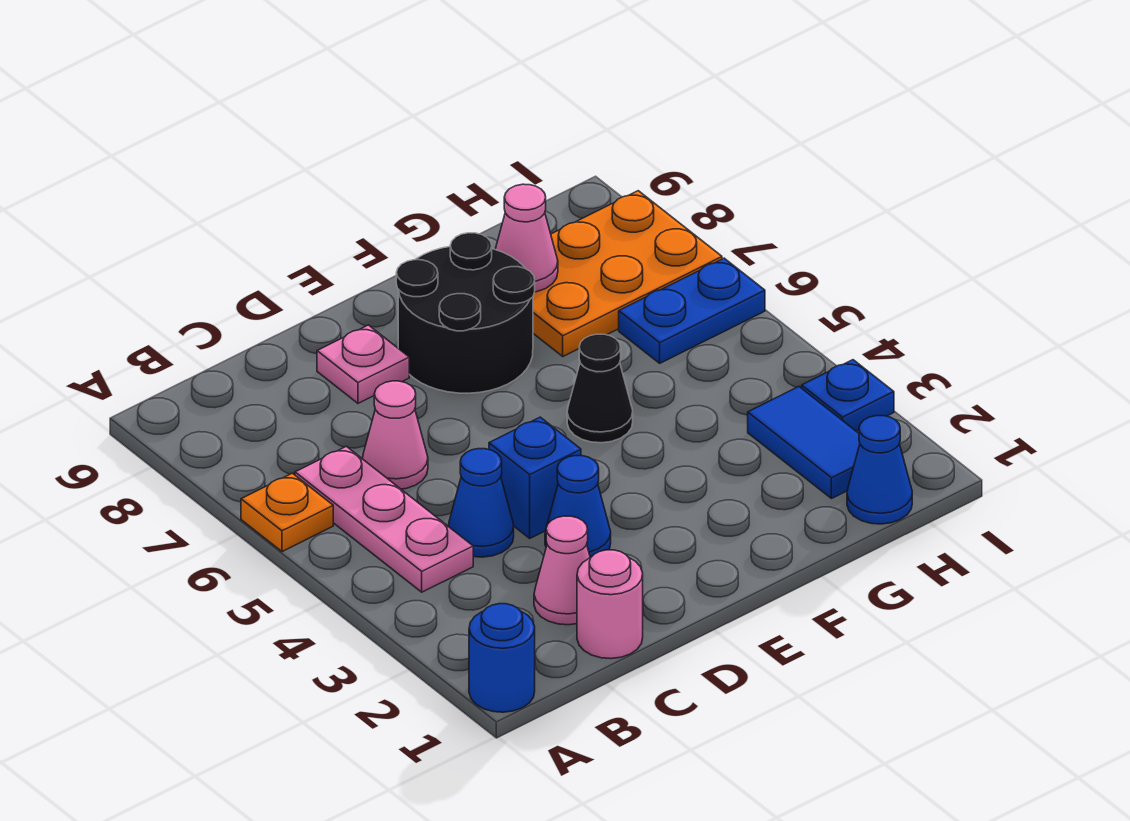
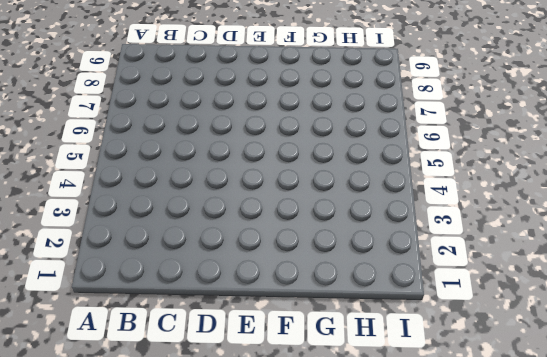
none -> blue 1x1 round brick [469,604,535,712]
none -> orange 1x1 plate [241,473,333,552]
none -> pink 1x3 plate [295,446,473,592]

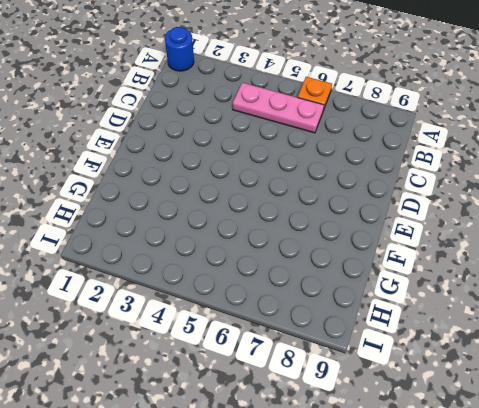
none -> pink 1x1 round brick [577,550,643,659]
none -> pink 1x1 cone [534,516,590,625]
none -> blue 1x1 cone [448,449,514,557]

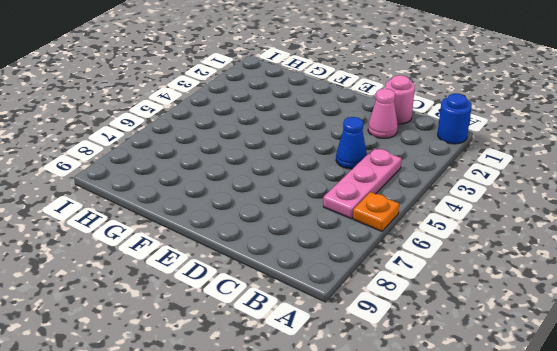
none -> pink 1x1 cone [362,381,428,489]
none -> blue 1x1 cone [545,456,611,558]
none -> blue 1x1 brick [489,417,581,538]

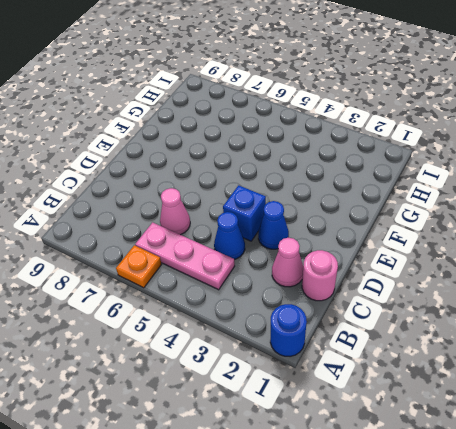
none -> pink 1x1 plate [317,325,409,403]
none -> black 2x2 round brick [396,233,535,393]
none -> black 1x1 cone [567,334,633,443]

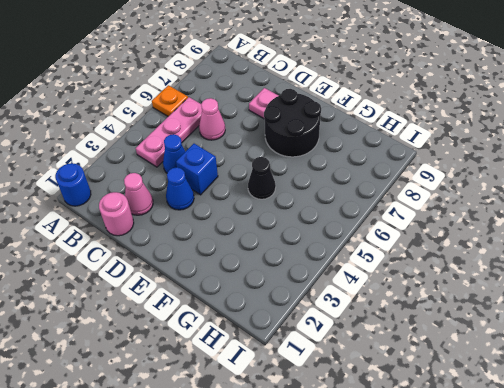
none -> orange 2x3 plate [533,191,722,356]
none -> blue 1x1 cone [847,416,912,524]
none -> blue 1x2 tile [748,387,860,499]

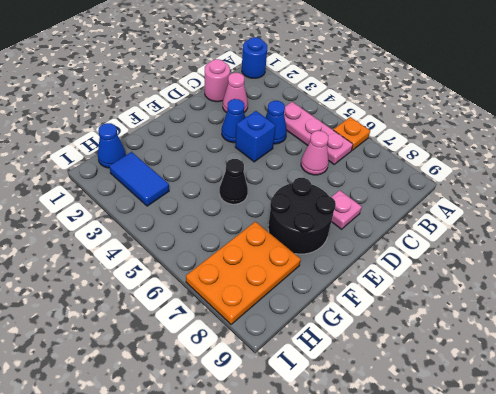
none -> blue 1x2 plate [619,258,765,363]
none -> blue 1x1 plate [802,360,894,431]
none -> pink 1x1 cone [495,184,558,292]

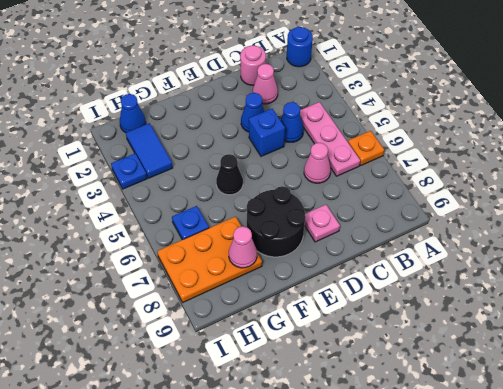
blue 1x1 plate [172,206,209,240] -> blue 1x2 plate [619,258,765,363]

